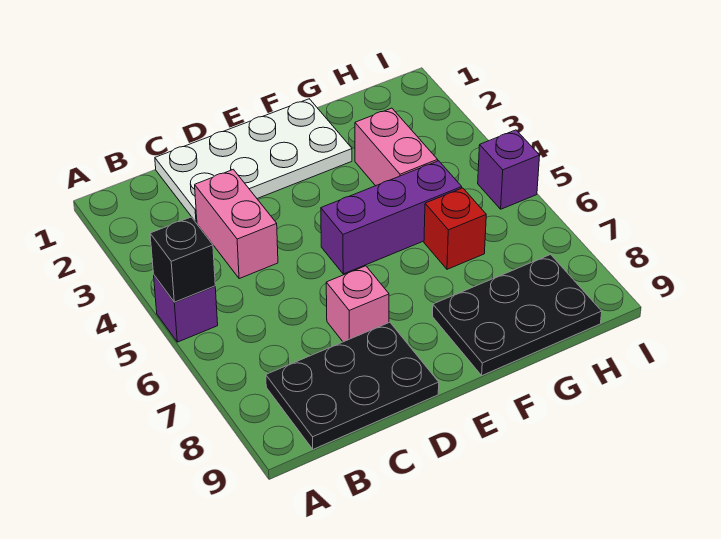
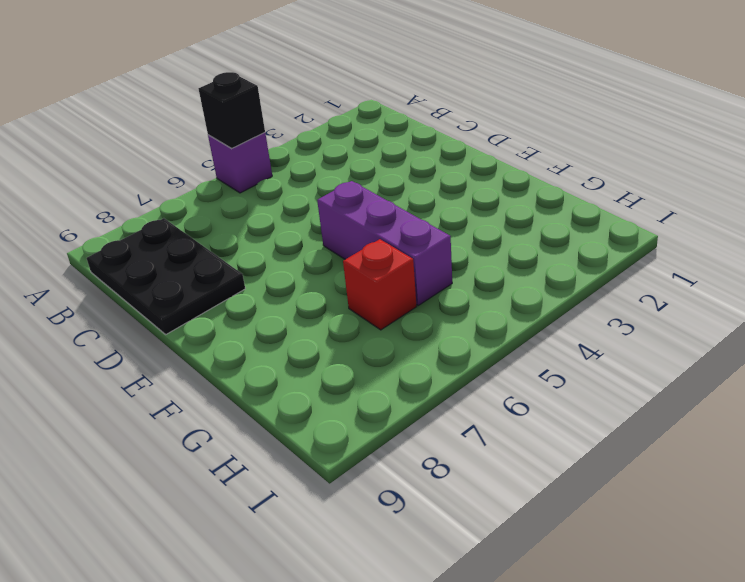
none -> white 2x4 plate [155,99,352,222]
none -> pink 1x2 brick [195,169,278,279]

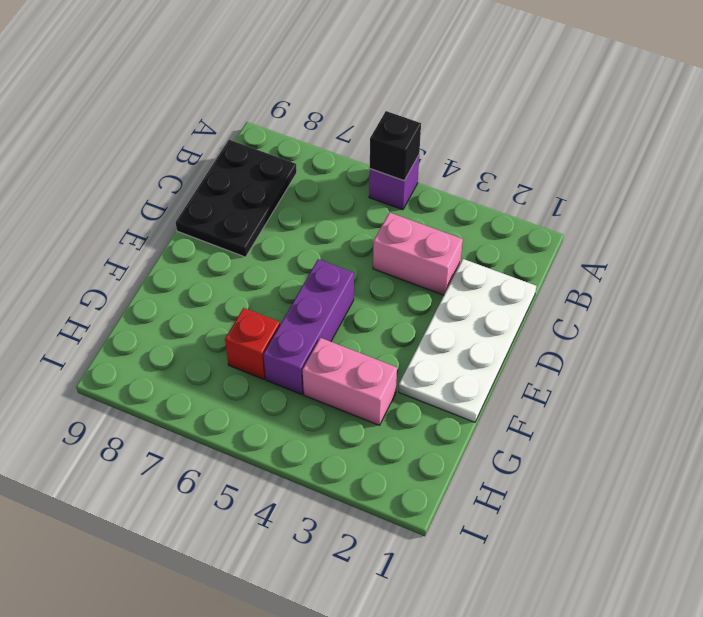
none -> pink 1x1 brick [326,266,389,342]
none -> black 2x3 plate [433,255,602,375]

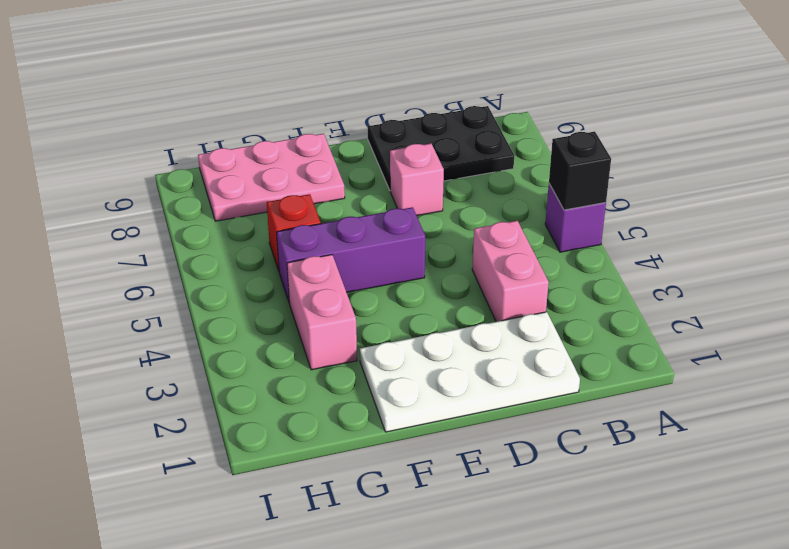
pink 2x3 plate [198,134,345,221] -> black 2x3 plate [433,255,602,375]
none -> purple 1x1 brick [478,130,540,209]

